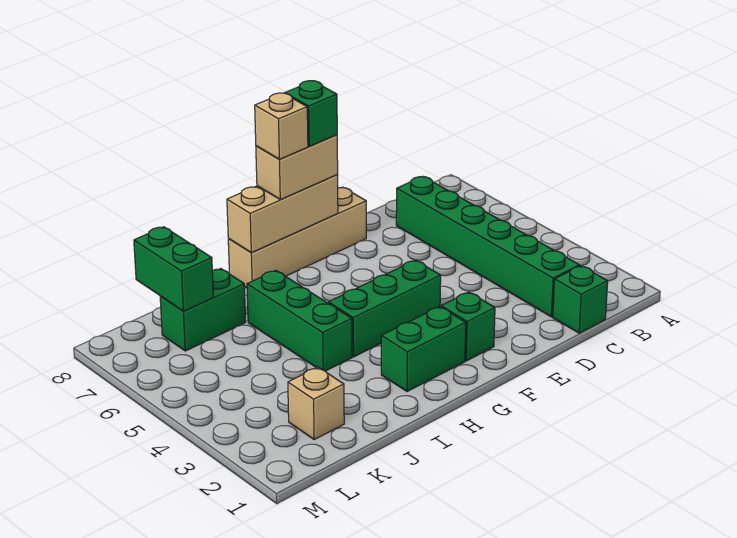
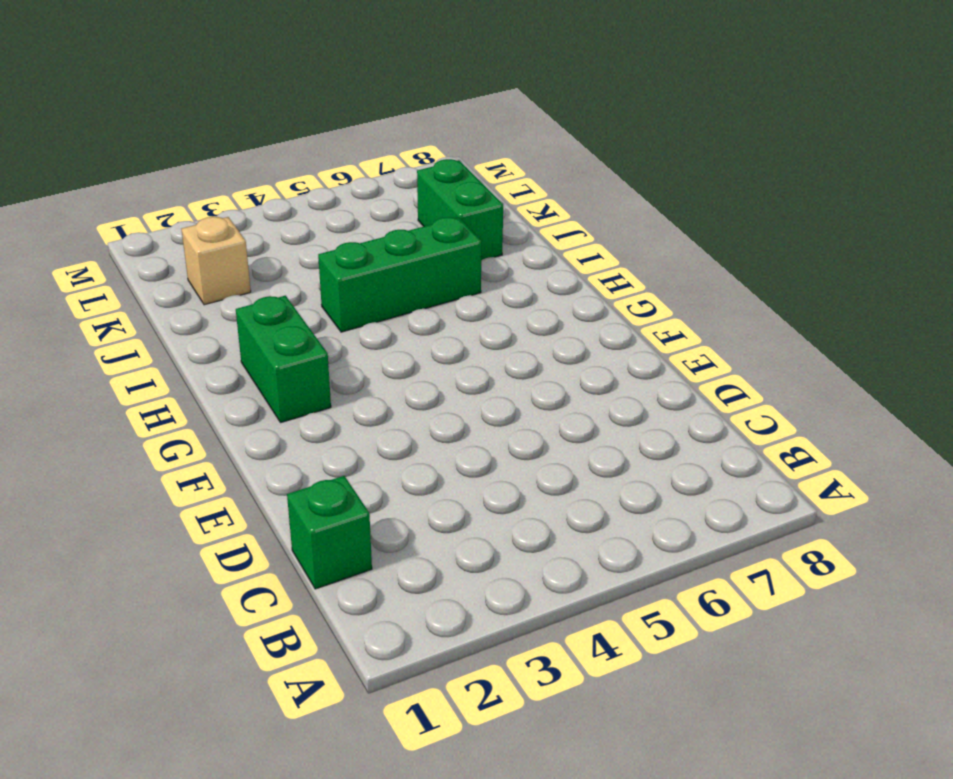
none -> green 1x6 brick [396,177,580,317]
none -> tan 1x4 brick [228,187,366,288]
none -> green 1x1 brick [441,292,495,361]

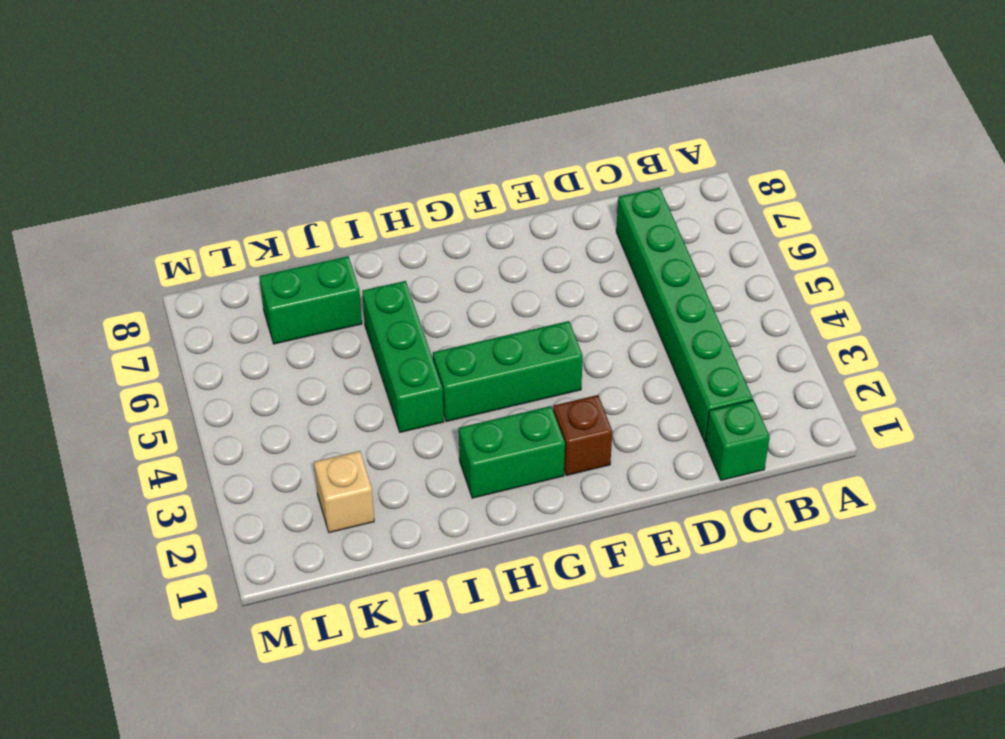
brown 1x1 brick [553,395,612,476] -> green 1x1 brick [441,292,495,361]
none -> tan 1x4 brick [228,187,366,288]
none -> tan 1x3 brick [227,175,338,253]
none -> green 1x2 brick [134,227,213,311]

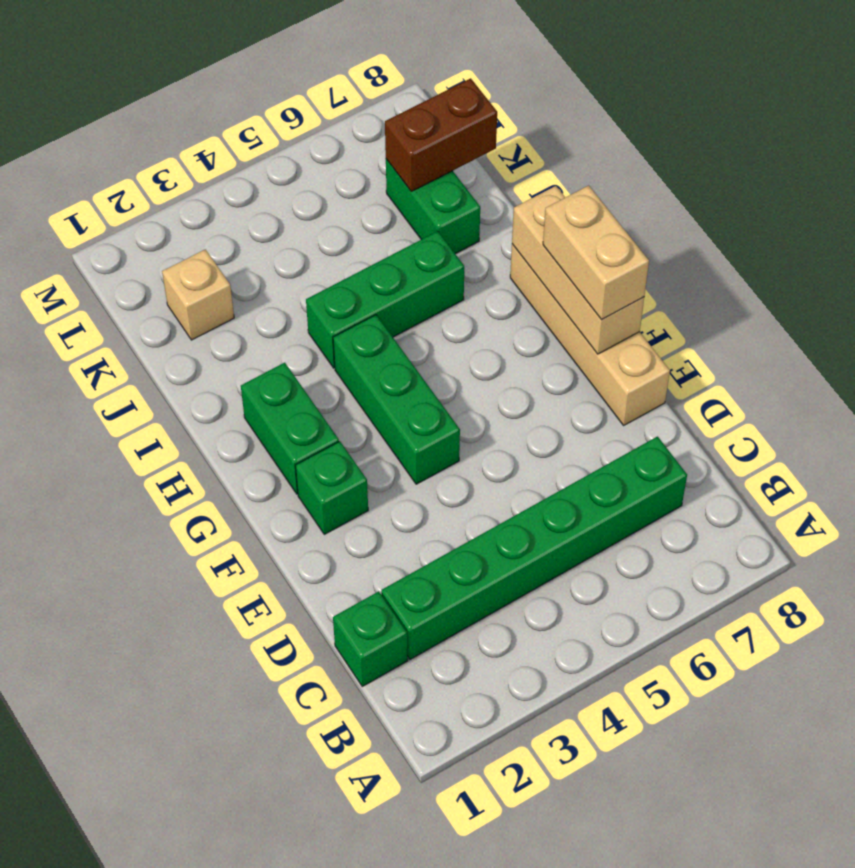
brown 1x2 brick [385,78,497,191] -> green 1x2 brick [134,227,213,311]
none -> green 1x1 brick [285,81,337,146]
none -> tan 1x1 brick [255,93,308,159]

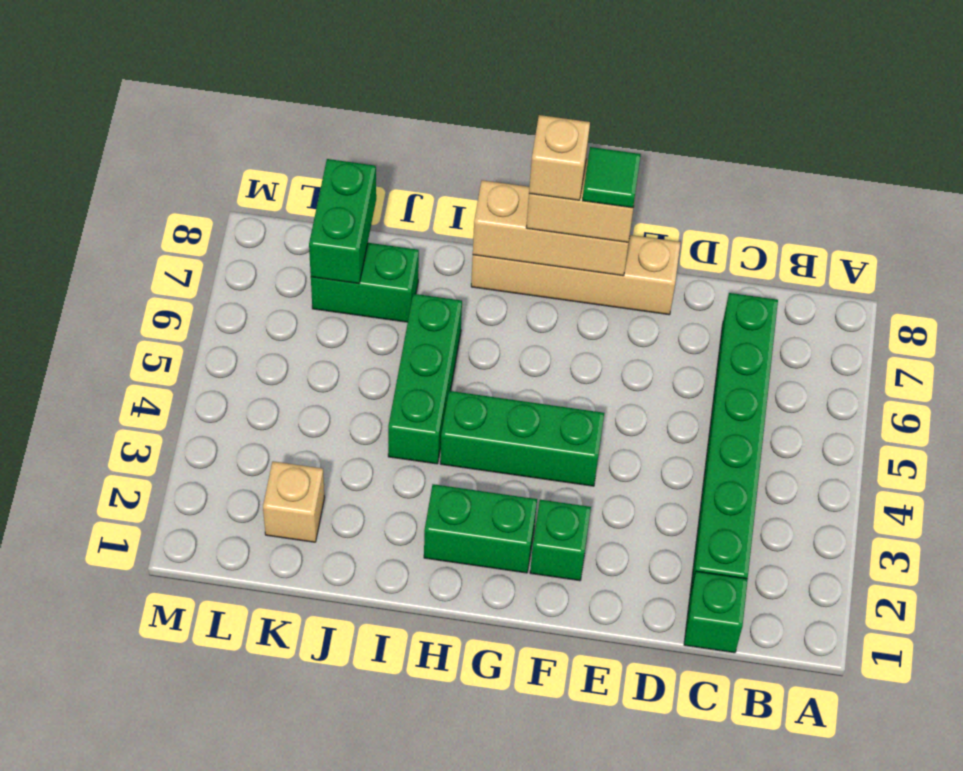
green 1x1 tile [582,147,641,208] -> green 1x1 brick [285,81,337,146]

